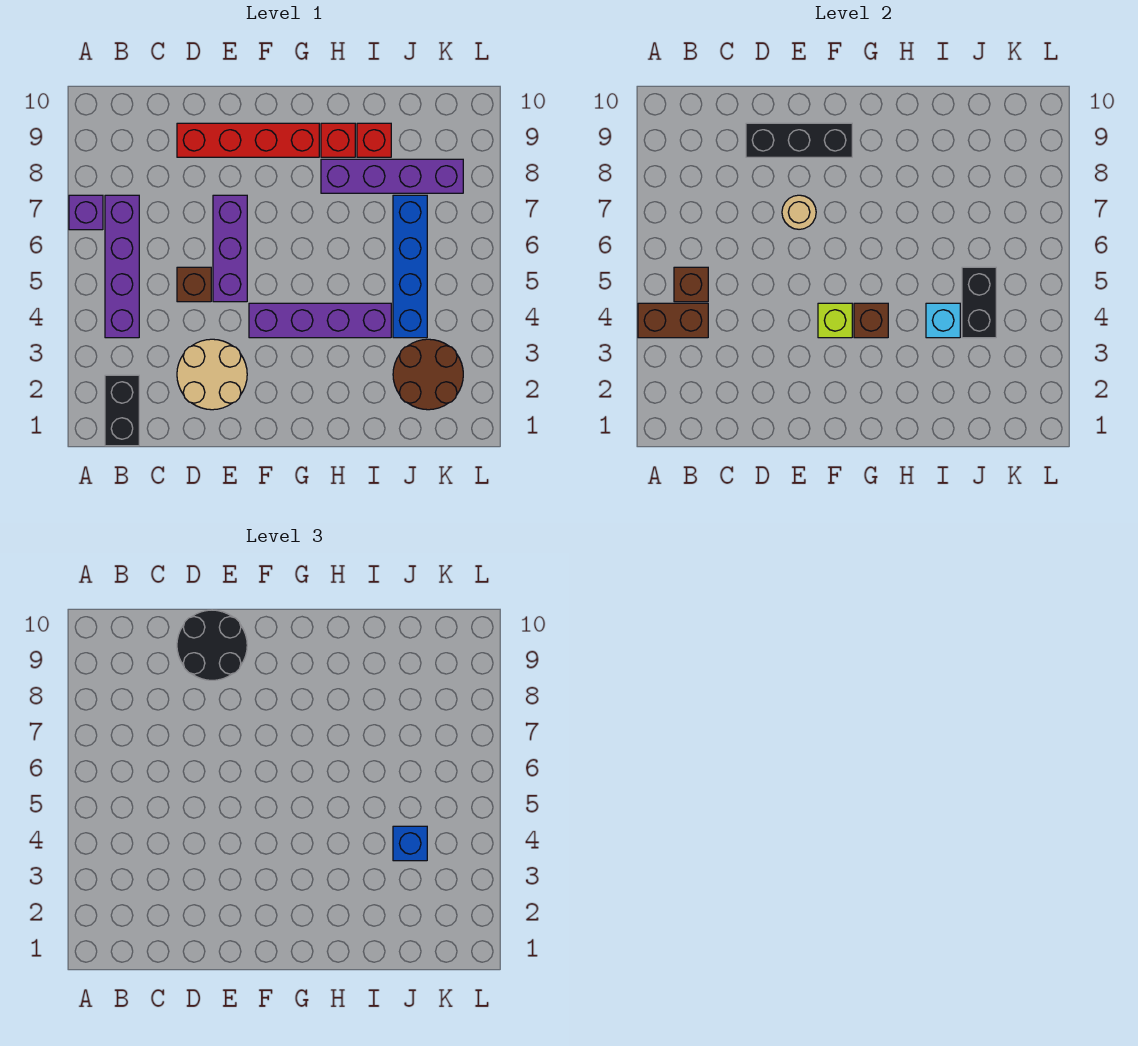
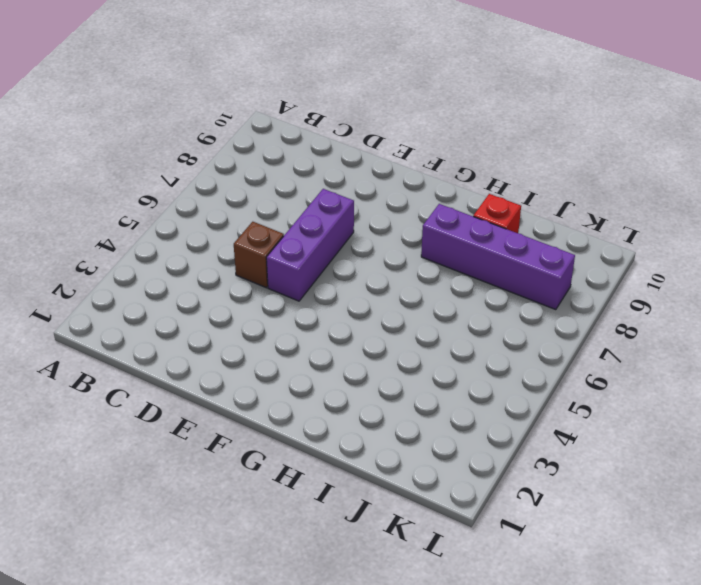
none -> purple 1x1 brick [69,195,103,230]
none -> black 1x2 brick [105,375,139,446]
none -> purple 1x4 brick [105,195,139,338]

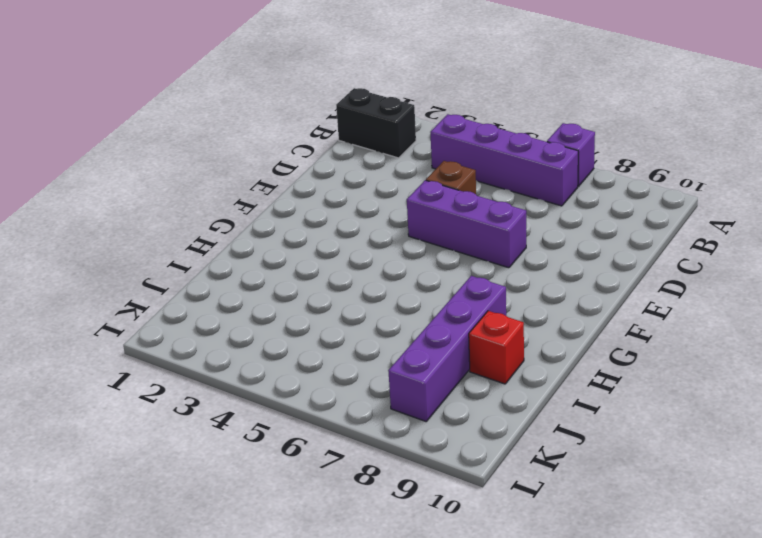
none -> tan 2x2 round brick [177,339,247,410]
none -> red 1x4 brick [177,123,319,157]
none -> purple 1x4 brick [249,303,391,338]

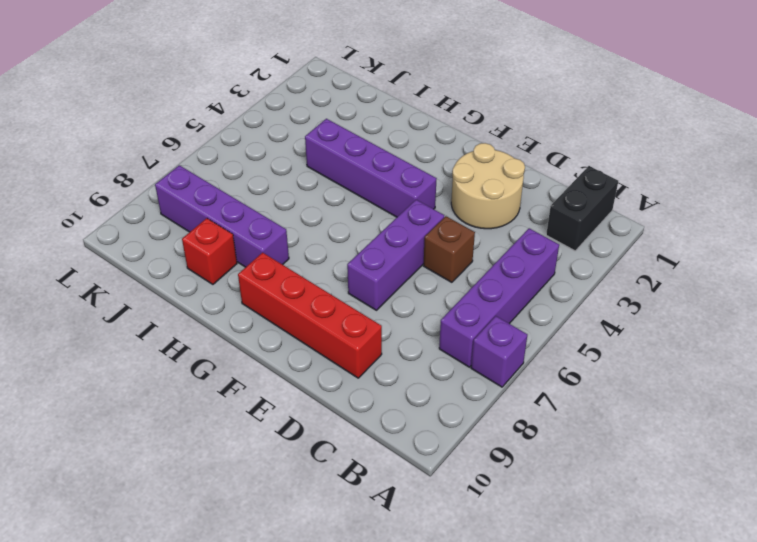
none -> red 1x1 brick [321,123,355,157]
none -> brown 2x2 round brick [393,339,463,410]
none -> blue 1x4 brick [393,195,427,338]

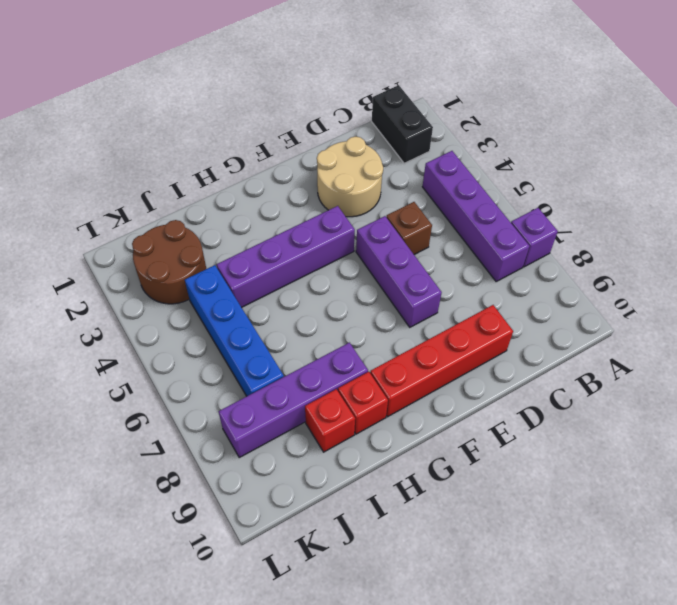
none -> brown 1x2 brick [638,303,708,338]
none -> brown 1x1 brick [674,267,708,302]
none -> black 1x3 brick [746,123,852,157]

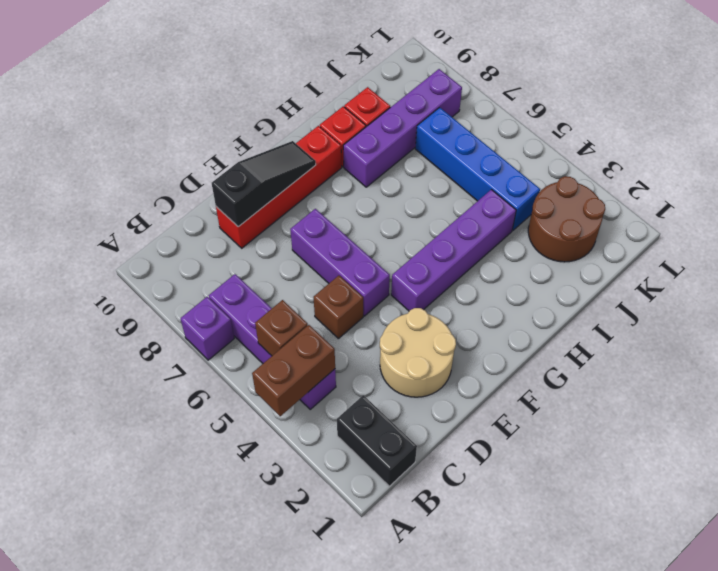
black 1x3 slope [212,141,316,227] -> black 1x3 brick [746,123,852,157]
none -> tan 1x1 round brick [782,195,816,229]
none -> lime 1x1 brick [818,303,852,338]
none -> brown 1x1 brick [854,303,888,338]

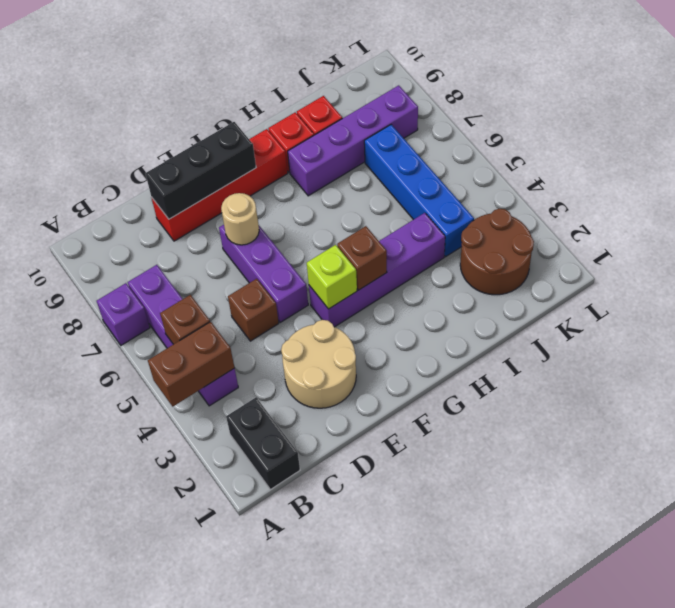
none -> cyan 1x1 brick [926,303,960,338]
none -> black 1x2 brick [962,267,996,338]
none -> black 2x2 round brick [177,610,247,680]

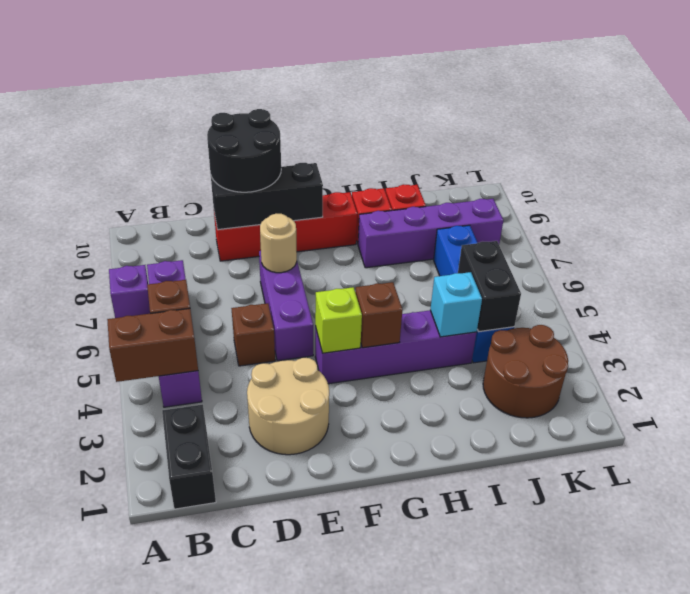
none -> blue 1x1 brick [393,826,427,861]

